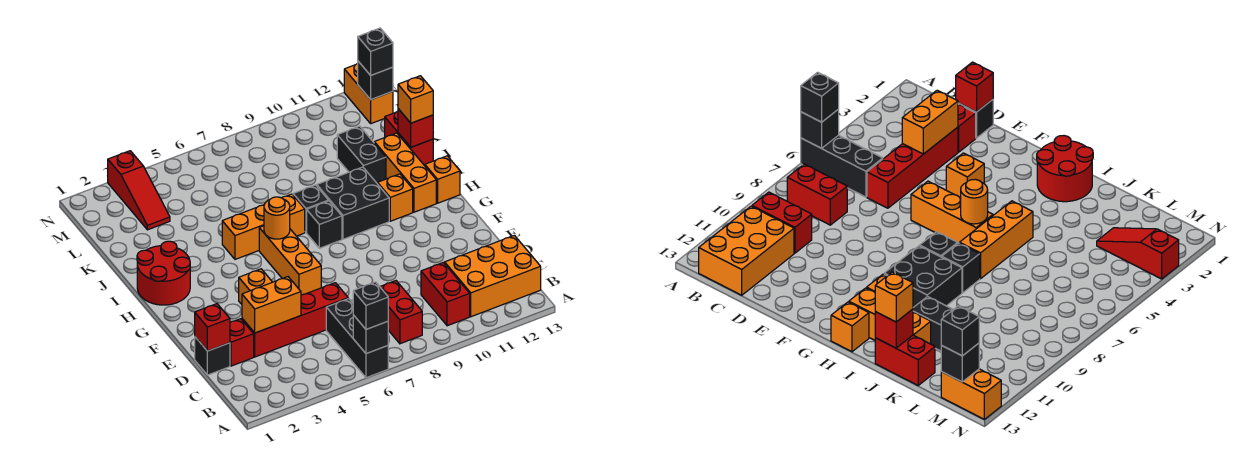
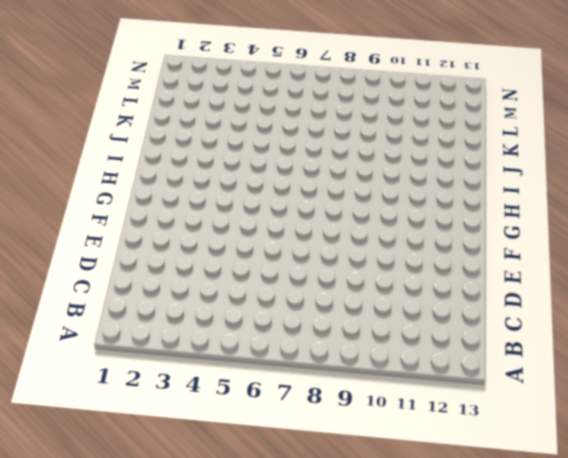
none -> black 1x3 brick [326,298,388,378]
none -> red 1x2 brick [380,281,422,344]
none -> red 1x2 brick [421,262,470,326]
none -> orange 2x3 brick [445,235,541,317]

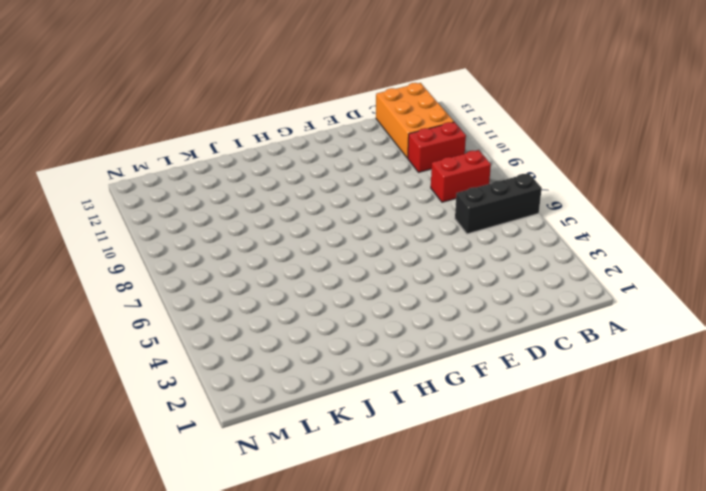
none -> black 1x1 brick [195,337,230,375]
none -> red 1x1 brick [230,319,254,366]
none -> red 1x4 brick [242,283,348,357]
none -> orange 1x1 brick [239,269,272,304]

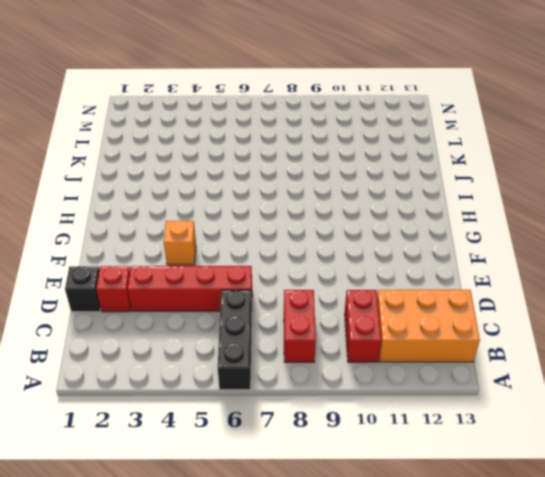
none -> orange 1x3 brick [259,226,321,295]
none -> red 2x2 round brick [137,241,190,305]
none -> black 1x1 brick [307,201,342,248]
none -> black 2x2 brick [317,167,389,239]

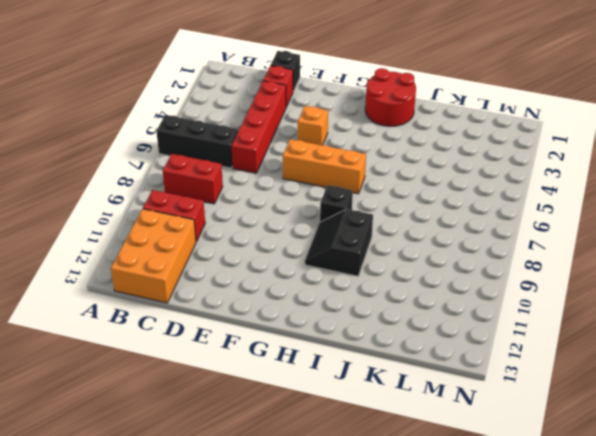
black 2x2 slope [305,209,373,276] -> black 2x2 brick [317,167,389,239]
none -> orange 1x1 brick [378,174,413,221]
none -> orange 1x3 brick [374,133,436,212]
none -> orange 1x1 brick [425,156,460,203]
none -> orange 1x3 brick [222,194,305,259]

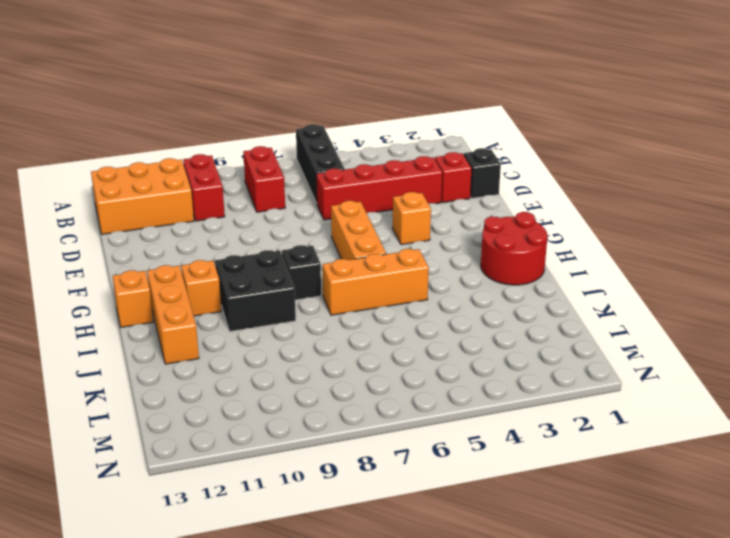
none -> black 1x1 brick [293,185,328,232]
none -> black 1x2 brick [337,126,386,184]
none -> red 1x2 brick [385,111,433,166]
none -> red 1x3 slope [108,151,170,230]

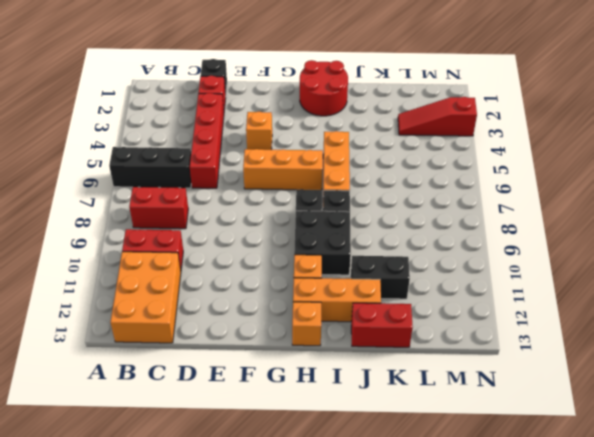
none -> orange 1x2 brick [344,63,393,124]
none -> black 1x1 brick [353,315,388,354]
none -> red 1x1 brick [195,304,230,351]
none -> orange 1x2 brick [242,277,301,333]

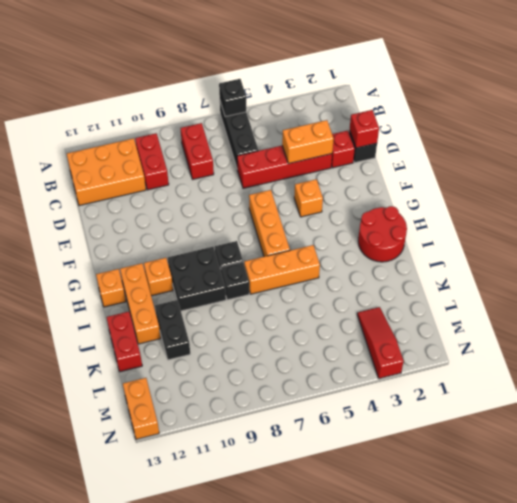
none -> orange 1x1 round brick [264,197,290,239]
none -> red 1x1 brick [398,109,433,147]
none -> black 1x1 brick [358,61,393,100]
none -> black 1x1 brick [353,282,388,329]

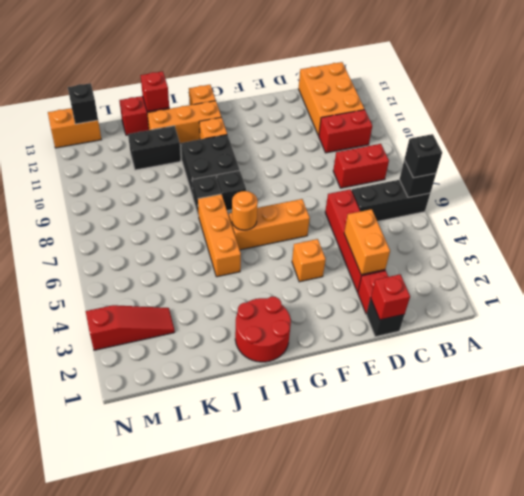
none -> orange 1x1 brick [398,76,433,123]
none -> black 1x1 brick [358,28,393,75]

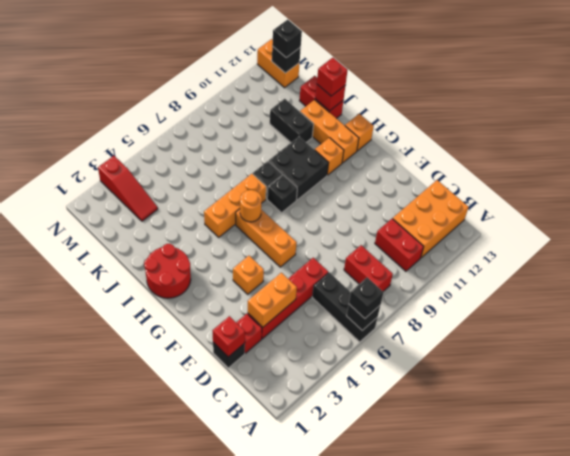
red 1x1 brick [317,58,348,96] -> orange 1x1 brick [398,76,433,123]

